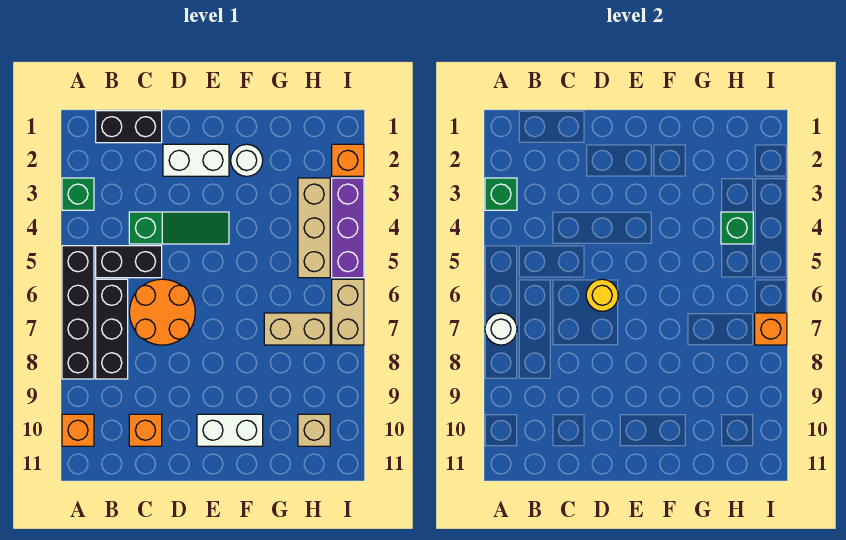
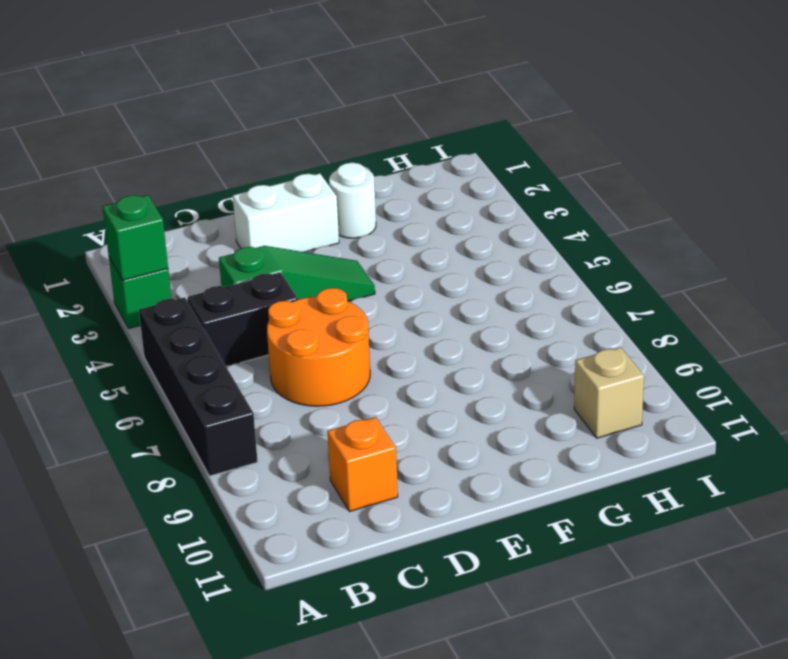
none -> orange 1x1 brick [62,414,94,446]
none -> black 1x2 brick [96,111,162,143]
none -> black 1x3 brick [96,279,128,379]

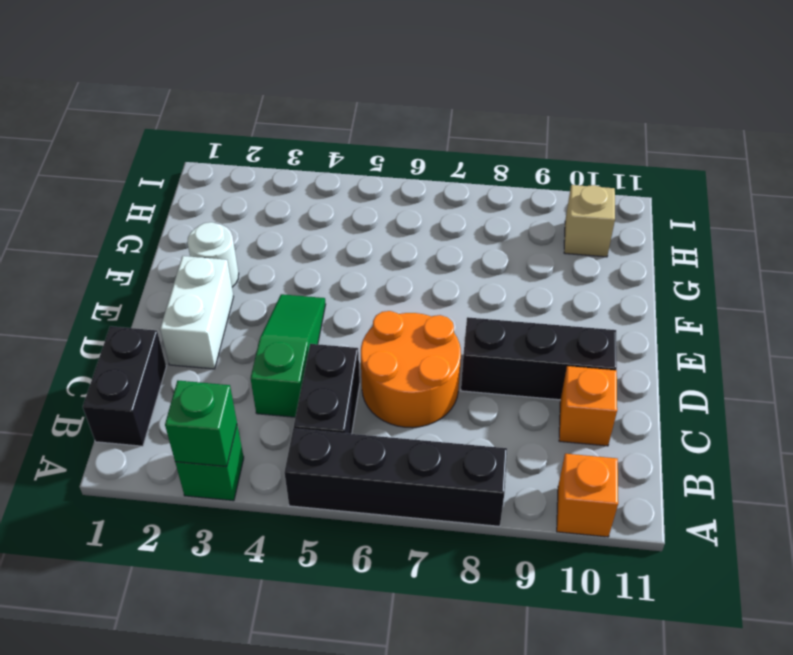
black 1x3 brick [461,317,617,400] -> black 1x3 brick moved to [96,279,128,379]
none -> white 1x2 brick [197,414,263,446]
none -> tan 1x2 brick [264,313,330,345]
none -> tan 1x3 brick [298,178,330,278]

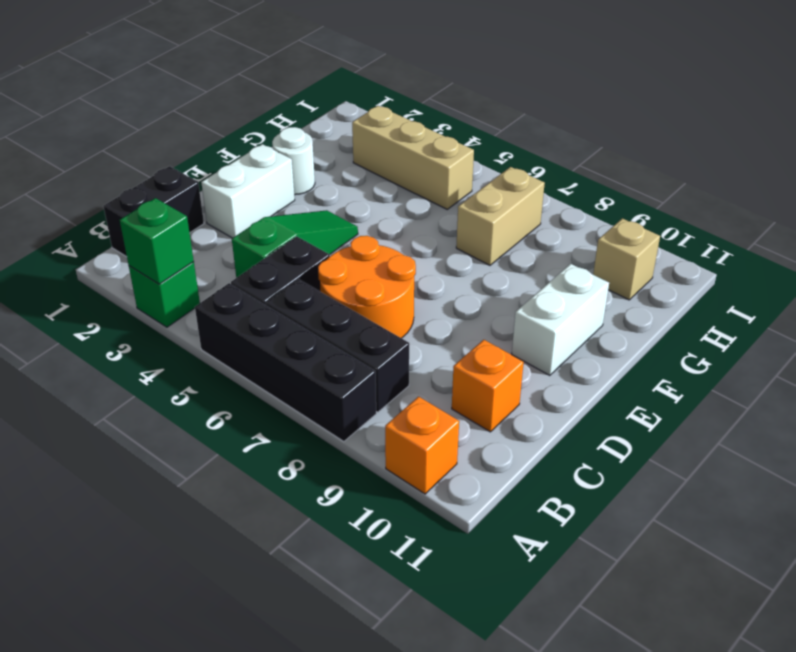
none -> orange 1x1 brick [332,144,364,176]
none -> purple 1x3 brick [332,178,364,278]
none -> tan 1x2 brick [332,279,364,345]

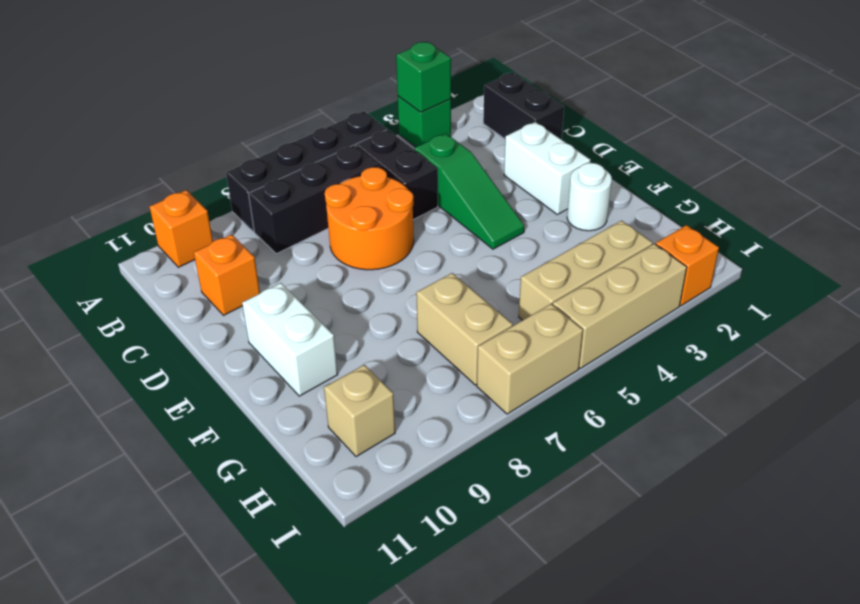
tan 1x3 brick [553,244,687,368] -> purple 1x3 brick [332,178,364,278]
none -> white 1x1 round brick [485,313,517,345]
none -> yellow 1x1 round brick [586,279,618,311]
none -> green 1x1 brick [721,212,753,244]

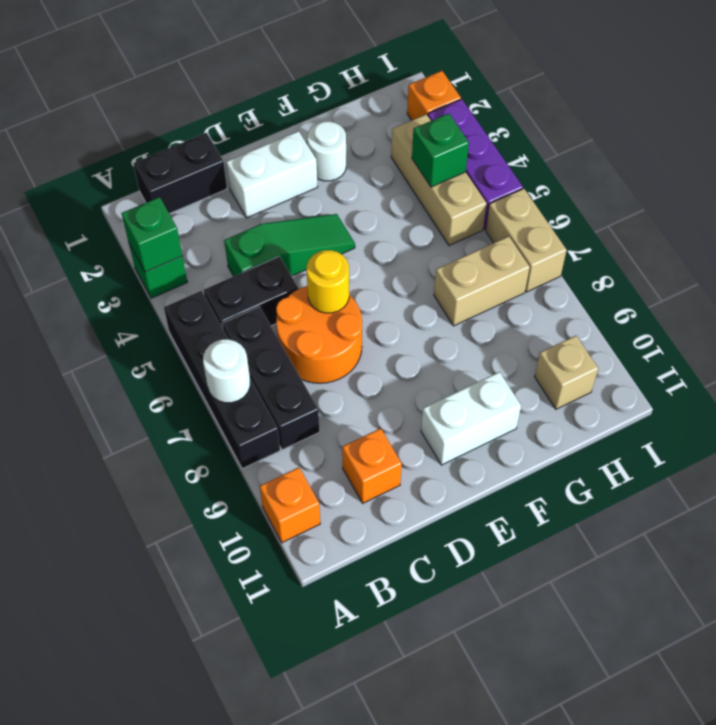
none -> orange 1x1 brick [755,313,787,345]

